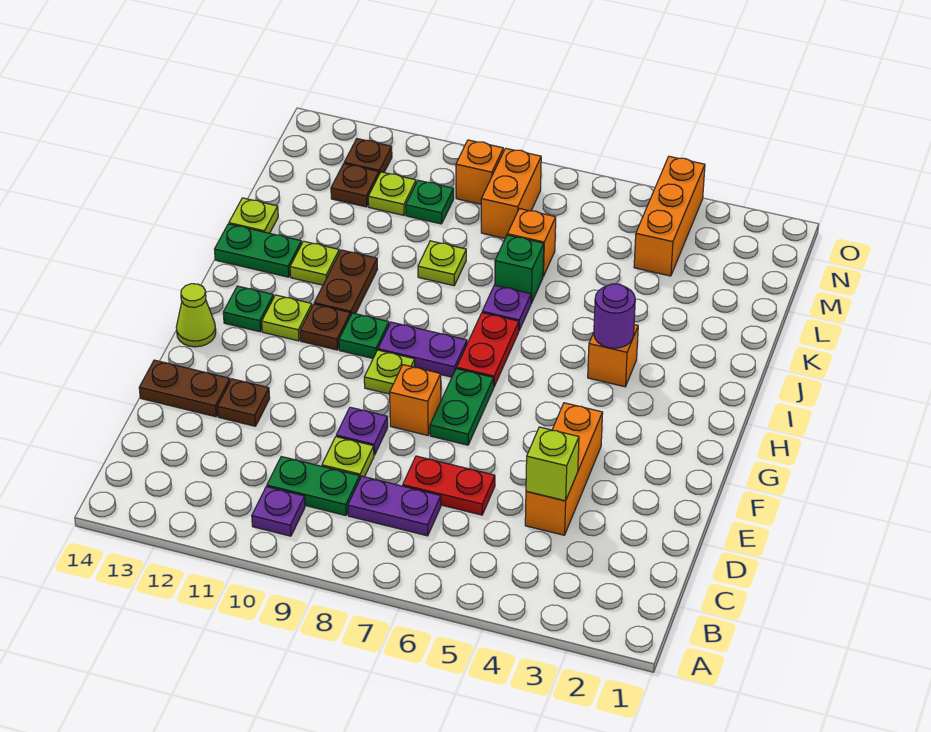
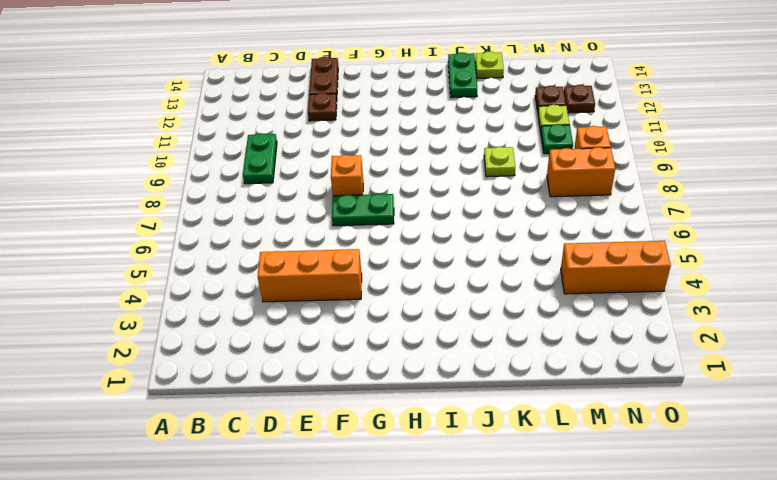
none -> purple 1x1 plate [252,487,305,536]
none -> purple 1x2 plate [348,476,441,536]
none -> red 1x2 plate [403,456,495,515]
none -> lime 1x1 plate [322,437,374,478]

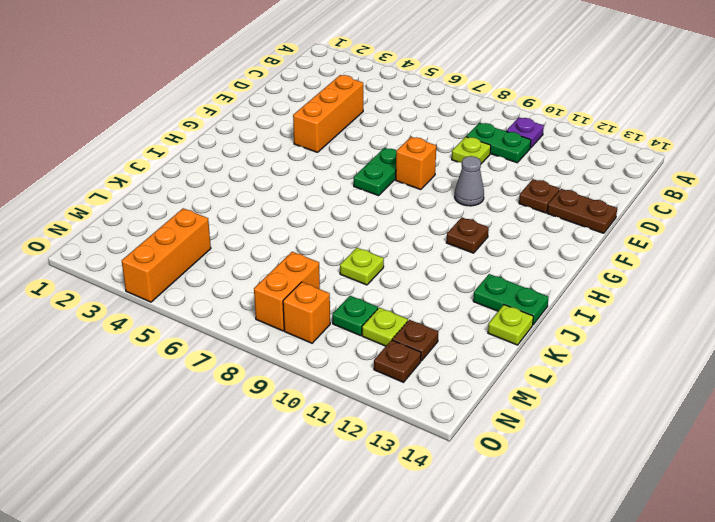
grey 1x1 cone [455,156,484,206] -> none
none -> purple 1x2 plate [348,476,441,536]
none -> red 1x2 plate [403,456,495,515]
none -> purple 1x1 plate [336,407,388,455]
none -> lime 1x1 plate [364,350,415,394]

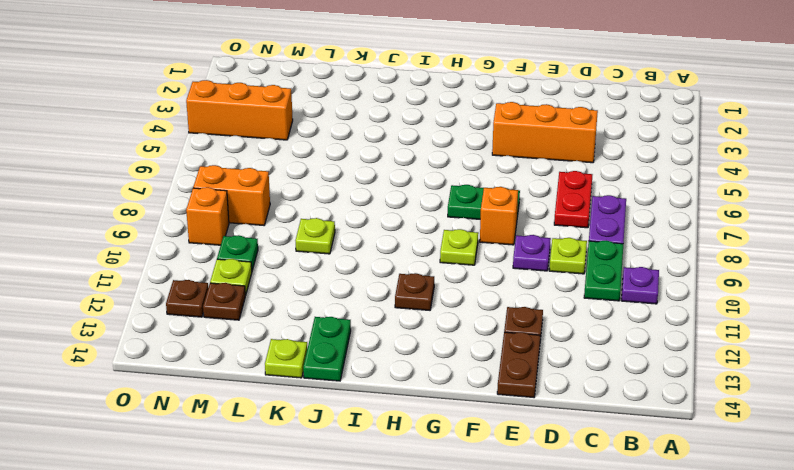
none -> lime 1x1 cone [176,284,216,347]
none -> red 1x2 plate [457,313,519,386]
none -> purple 1x2 plate [378,322,467,377]
none -> green 1x1 plate [339,313,389,358]

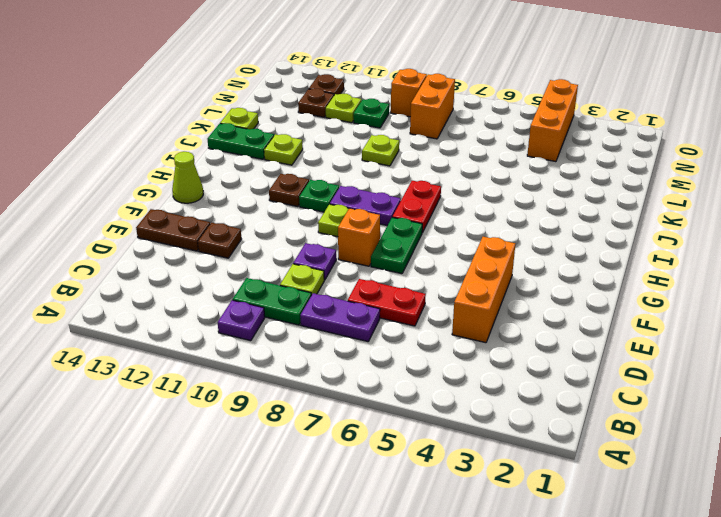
none -> lime 1x1 plate [262,295,312,341]
none -> green 1x1 plate [223,286,274,332]
none -> orange 1x1 brick [588,325,638,387]
none -> brown 1x2 plate [314,250,377,316]

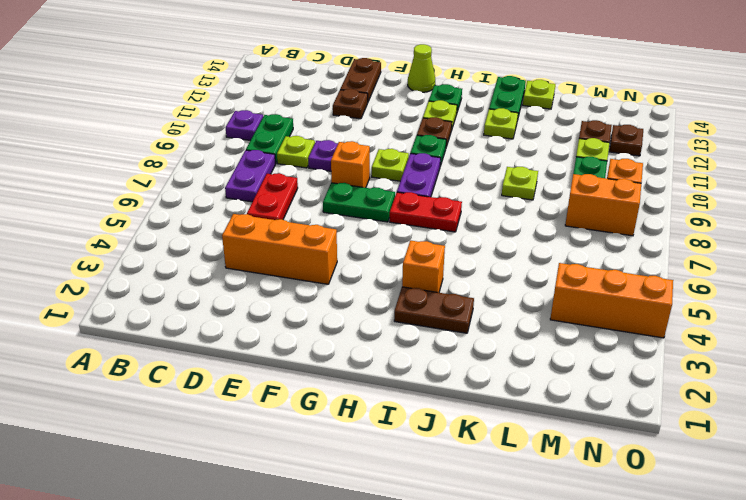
brown 1x2 plate [394,287,474,333] -> brown 1x2 plate moved to [314,250,377,316]
none -> purple 1x1 plate [482,285,531,330]
none -> green 1x1 brick [495,235,544,303]
none -> orange 1x1 brick [507,209,556,276]
none -> lime 1x1 brick [526,427,579,501]

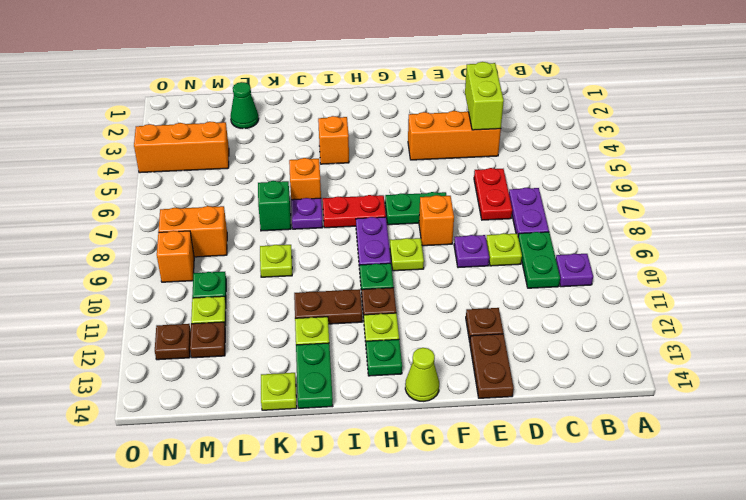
lime 1x2 brick [465,62,504,130] -> lime 1x1 brick [526,427,579,501]
orange 1x1 brick [289,158,321,200] -> orange 1x1 brick moved to [507,209,556,276]
green 1x1 cone [231,82,259,129] -> none
none -> purple 1x1 round brick [594,284,635,348]

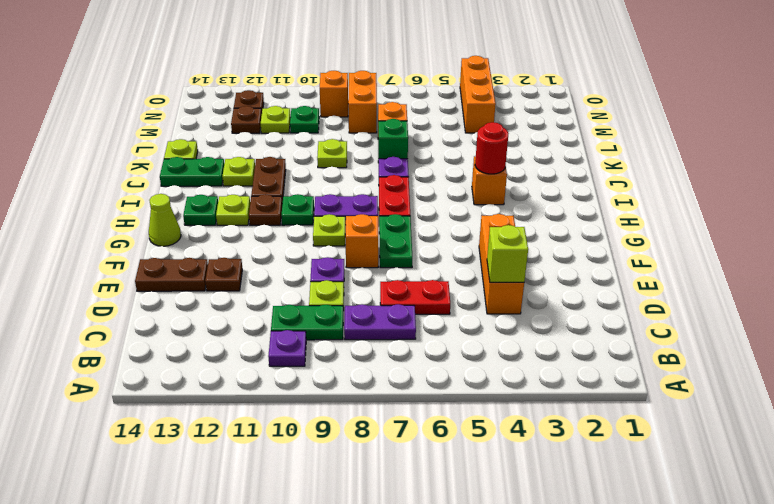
red 1x1 round brick [475,122,508,174] -> purple 1x1 round brick [594,284,635,348]

